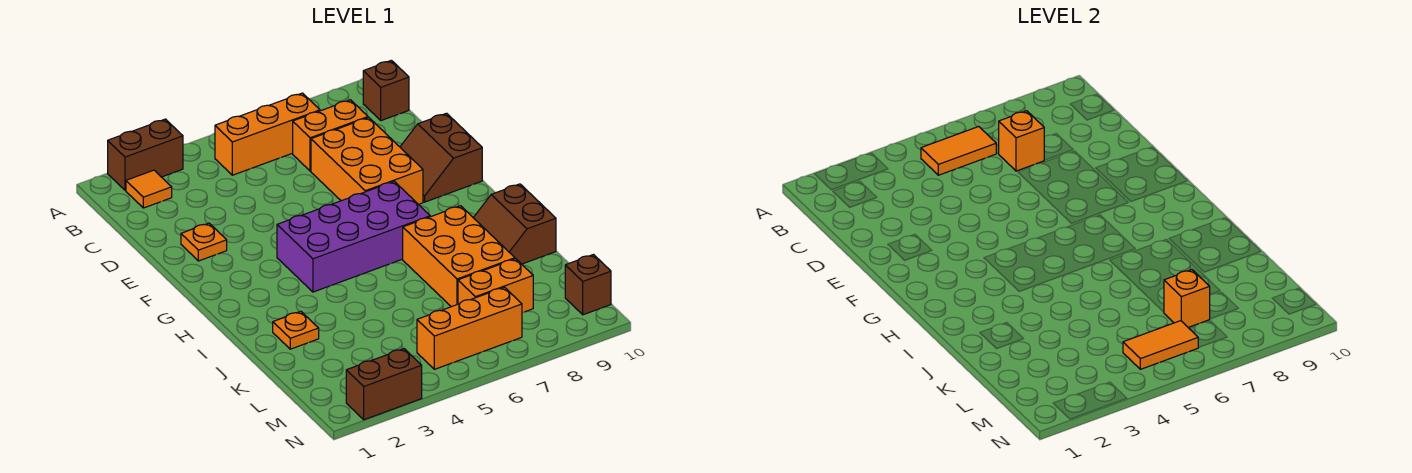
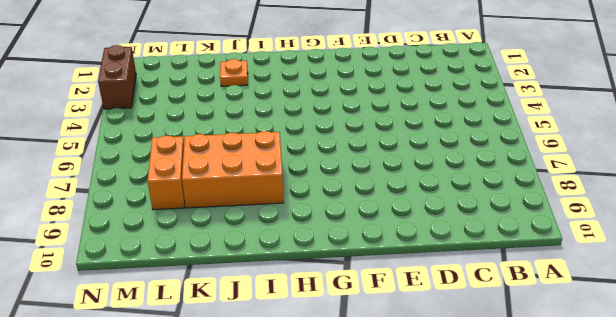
none -> brown 1x2 brick [108,119,183,190]
none -> orange 1x1 tile [126,170,172,208]
none -> orange 1x3 brick [215,93,320,175]

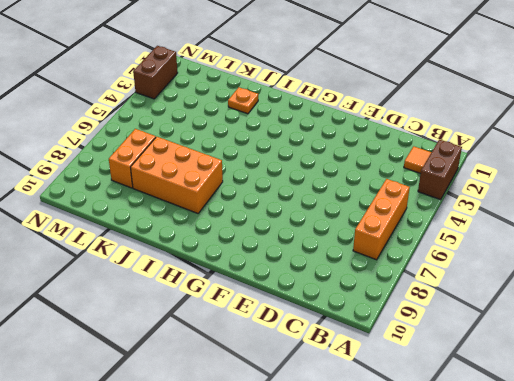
none -> brown 1x1 brick [363,60,409,121]
none -> orange 1x2 brick [293,100,368,171]
none -> orange 2x3 brick [311,118,423,205]

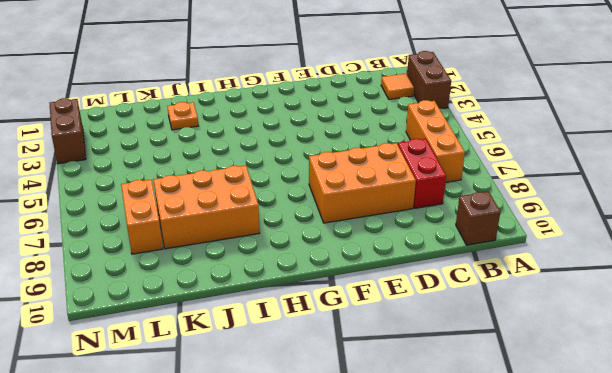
red 1x2 brick [398,139,446,208] -> orange 1x2 brick [293,100,368,171]
none -> orange 1x1 plate [181,223,227,261]
none -> brown 2x2 slope [400,113,482,202]
none -> purple 2x4 brick [277,181,430,292]

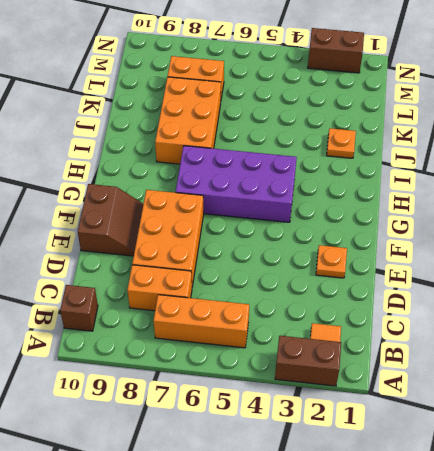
none -> brown 2x2 slope [473,184,556,264]
none -> orange 1x3 brick [417,287,522,369]
none -> brown 1x1 brick [565,255,611,315]

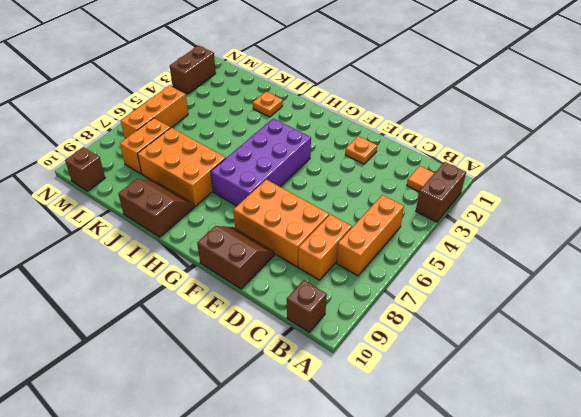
none -> orange 1x2 tile [921,127,997,175]
none -> orange 1x1 brick [999,111,1044,171]
none -> orange 1x1 brick [1164,270,1210,327]

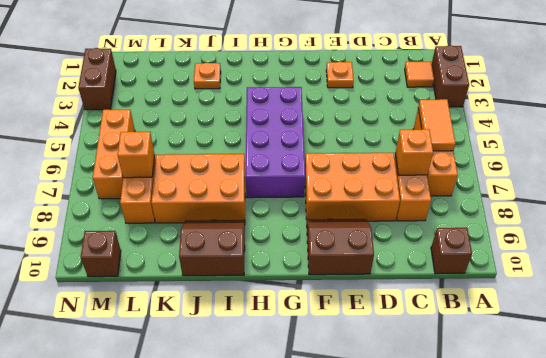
none -> orange 1x2 tile [1123,321,1199,369]

